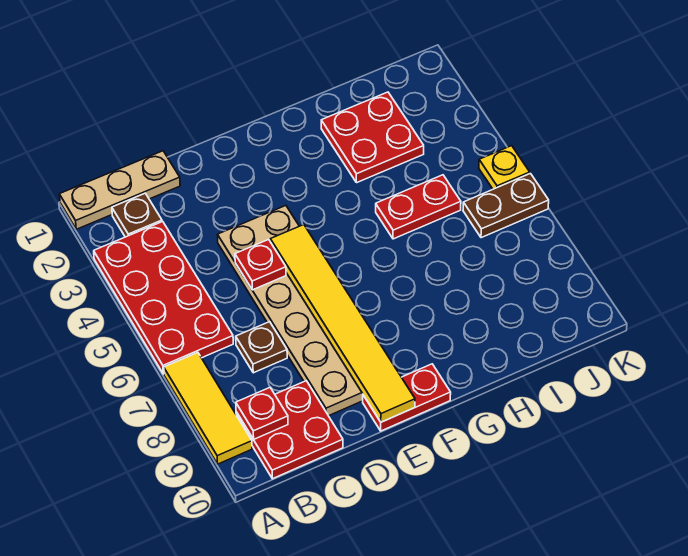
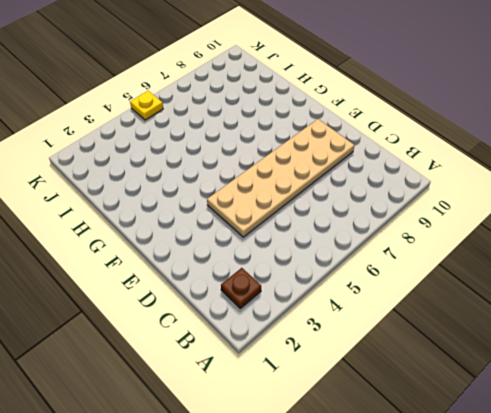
none -> tan 1x3 plate [59,151,180,229]
none -> red 2x4 plate [94,222,233,374]
none -> yellow 1x3 tile [164,353,252,464]

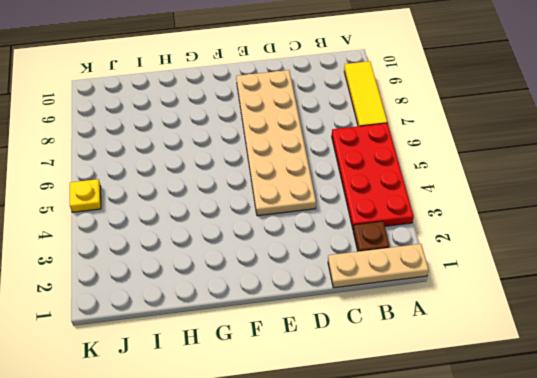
none -> red 2x2 plate [236,381,343,479]
none -> brown 1x1 plate [236,322,287,373]
none -> red 1x2 plate [363,364,451,431]

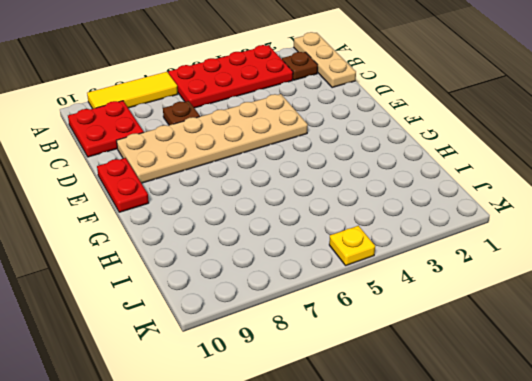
none -> red 2x2 plate [321,92,424,183]
none -> red 1x2 plate [376,175,461,239]
none -> brown 1x2 plate [463,174,549,238]

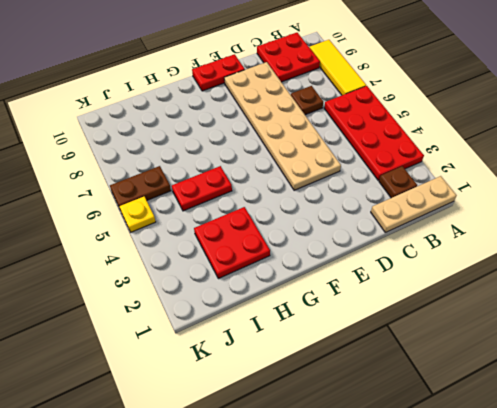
none -> red 1x1 plate [236,388,288,439]
none -> red 1x1 plate [235,240,286,290]
none -> yellow 1x6 tile [270,225,415,422]

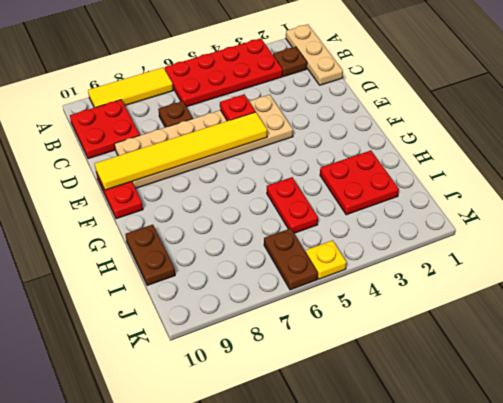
brown 1x2 plate [125,225,175,286] -> none
none -> red 1x1 plate [236,388,288,439]

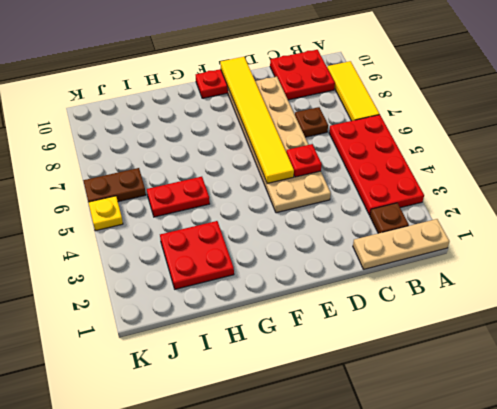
none -> red 1x1 plate [236,388,288,439]

